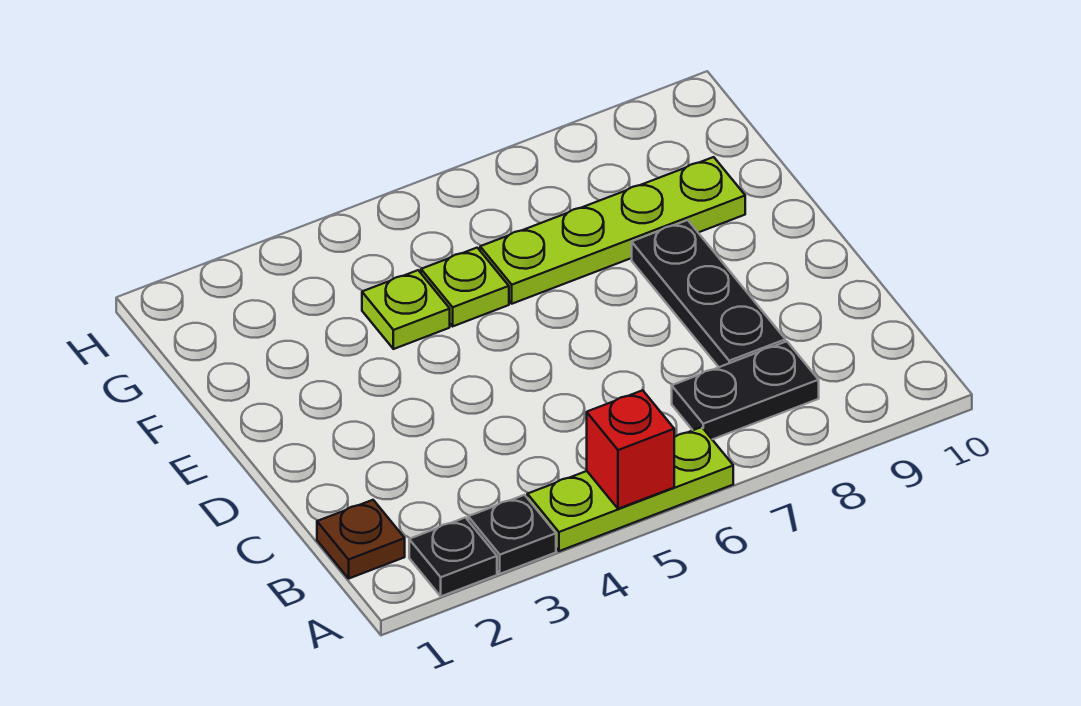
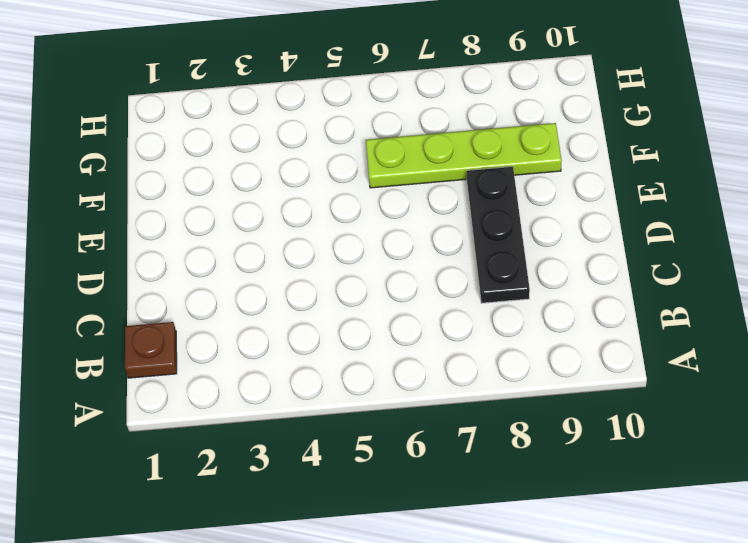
none -> black 1x1 plate [409,518,497,596]
none -> black 1x1 plate [468,495,556,574]

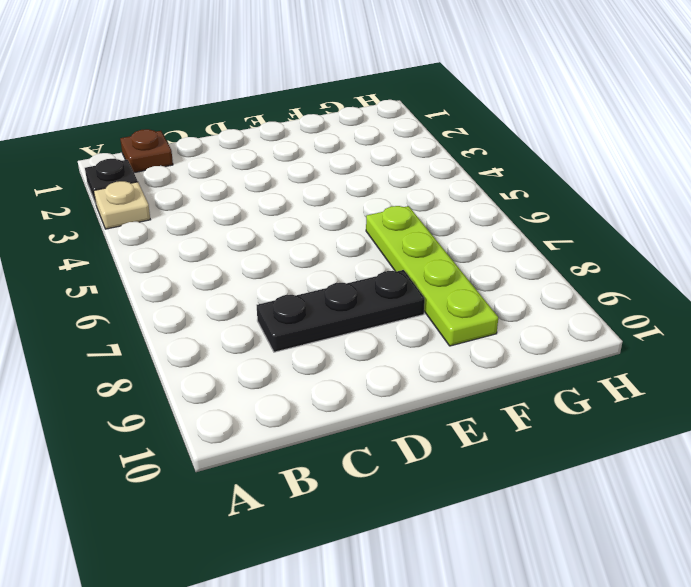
tan 1x1 plate [94,181,150,229] -> black 1x1 plate [468,495,556,574]
none -> lime 1x3 plate [527,427,733,551]
none -> black 1x2 plate [672,341,819,439]

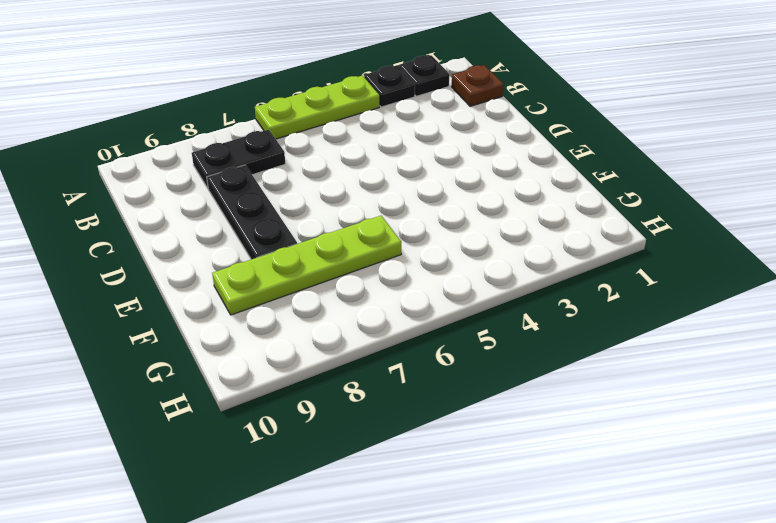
none -> lime 1x1 plate [362,270,450,349]
none -> lime 1x1 plate [421,248,509,326]

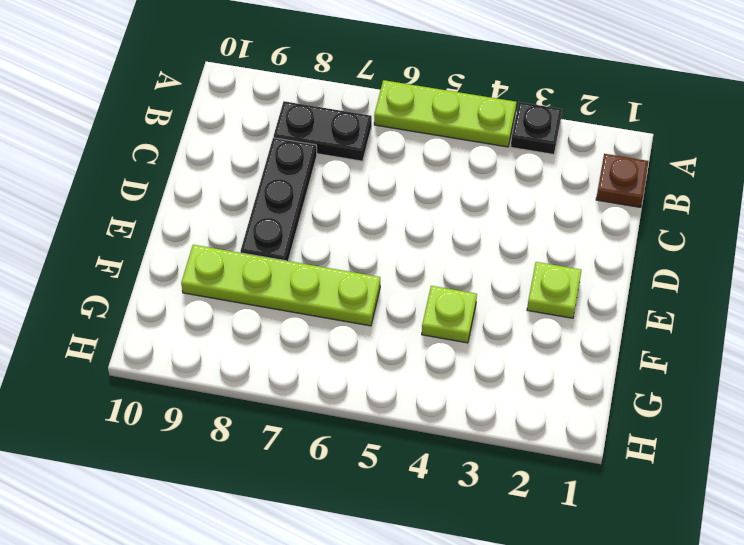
lime 1x1 plate [527,262,581,318] -> lime 1x1 plate moved to [421,248,509,326]
none -> black 1x1 plate [409,518,497,596]
none -> red 1x1 brick [587,390,674,509]

